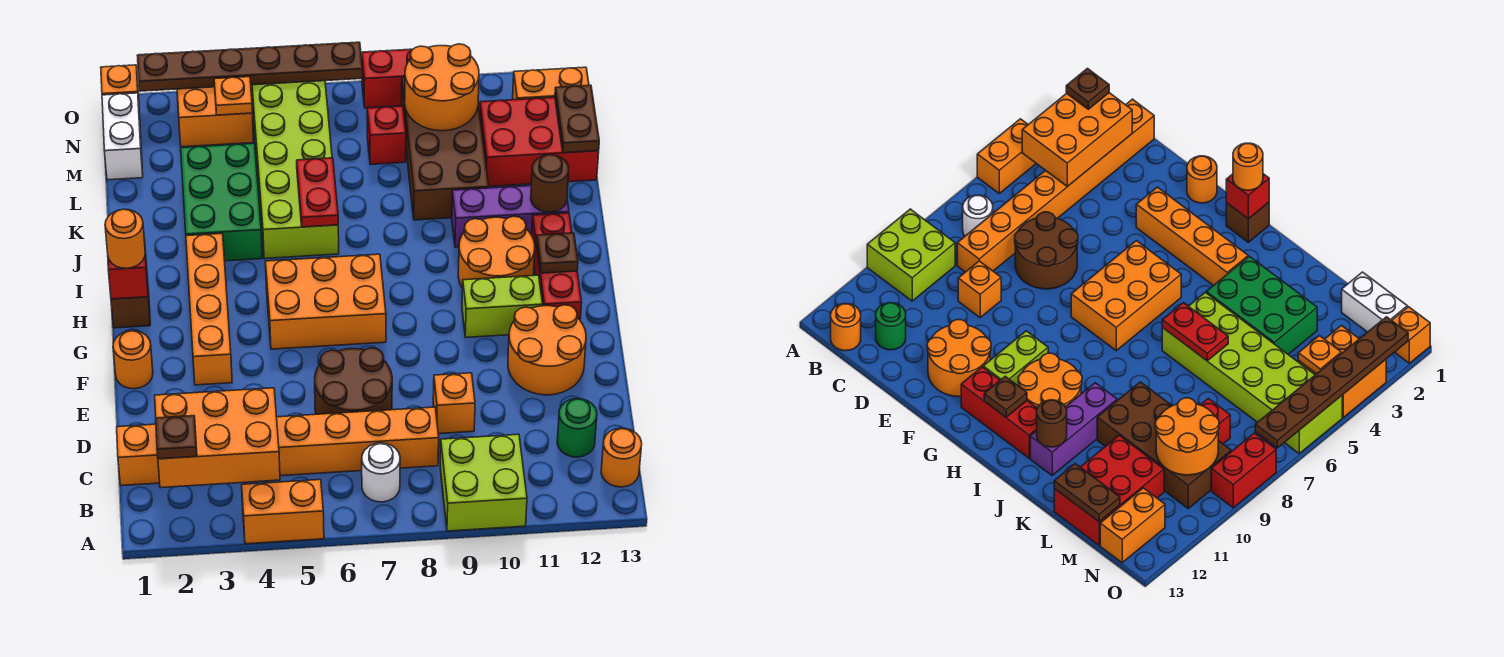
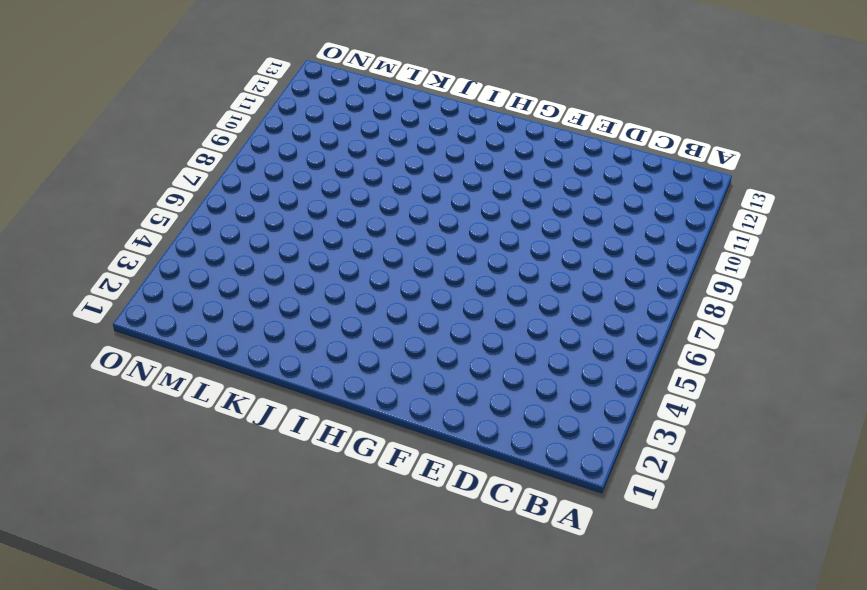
none -> orange 1x2 brick [242,480,324,544]
none -> lime 2x2 brick [440,434,527,531]
none -> white 1x1 round brick [362,443,400,502]
none -> orange 1x1 round brick [601,428,642,487]

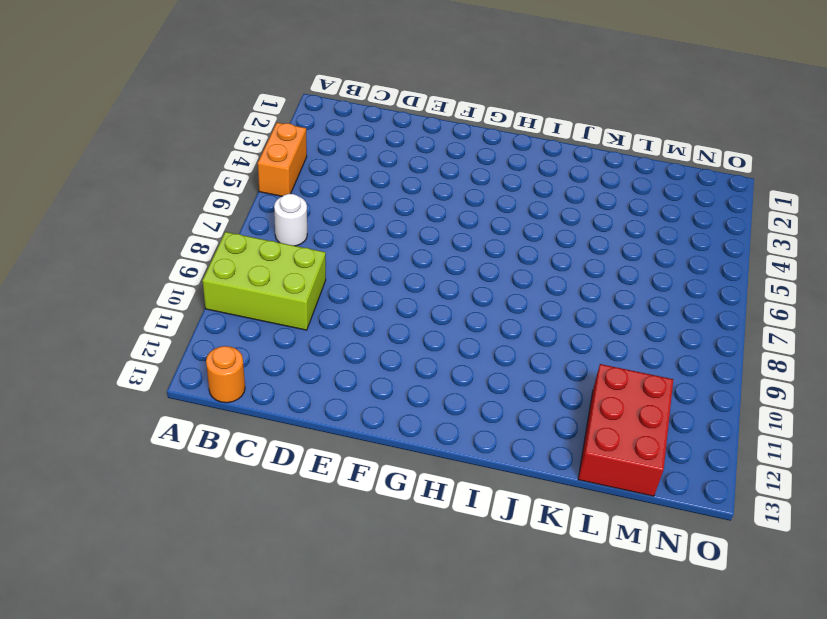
lime 2x3 brick [202,232,326,330] -> lime 2x2 brick [440,434,527,531]
none -> orange 1x8 brick [117,407,439,486]
none -> green 1x1 round brick [557,399,597,457]
none -> brown 2x2 round brick [315,348,392,414]
none -> orange 1x1 brick [433,373,475,434]

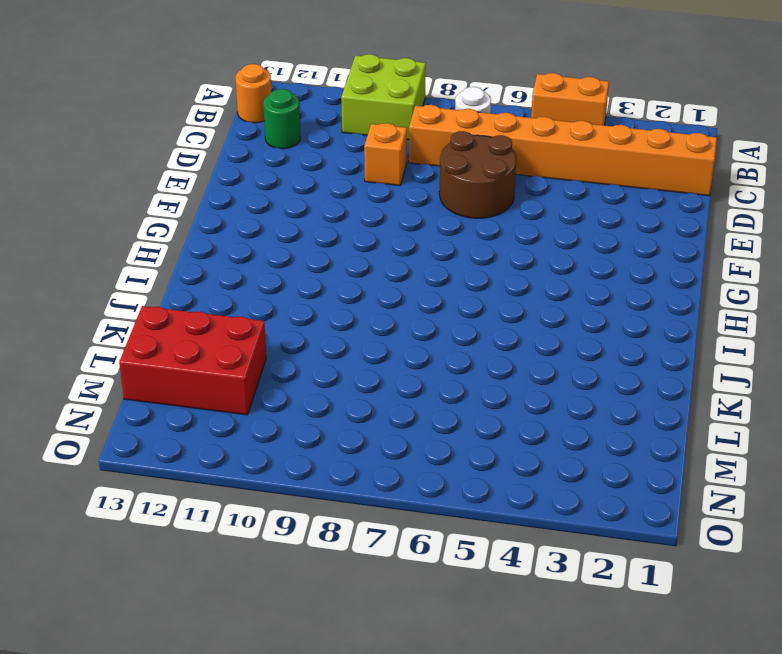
none -> orange 2x2 round brick [508,305,586,395]
none -> orange 1x1 round brick [113,331,153,389]
none -> orange 1x4 brick [186,234,232,385]
none -> orange 2x3 brick [265,254,386,349]

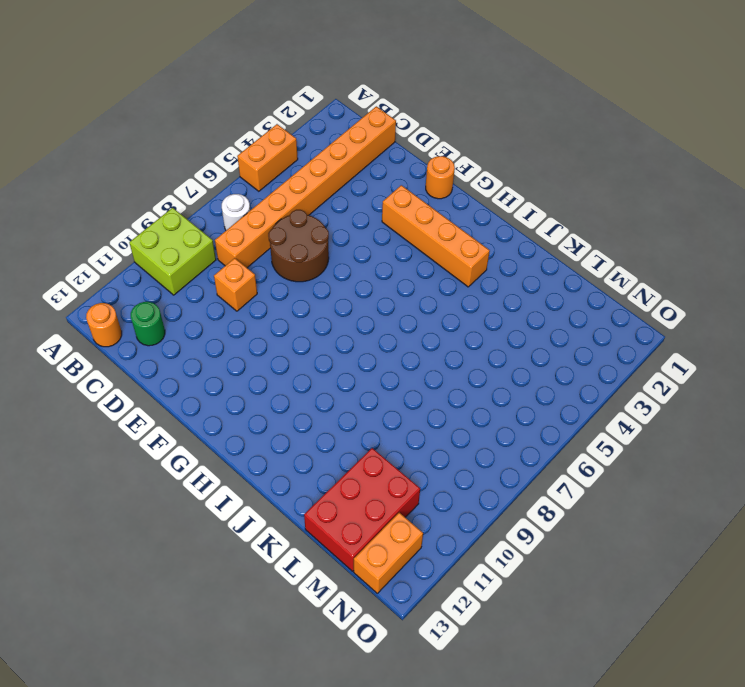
none -> orange 2x2 round brick [508,305,586,395]
none -> orange 2x3 brick [265,254,386,349]
none -> lime 1x2 brick [462,275,543,337]
none -> red 1x3 brick [532,213,582,320]

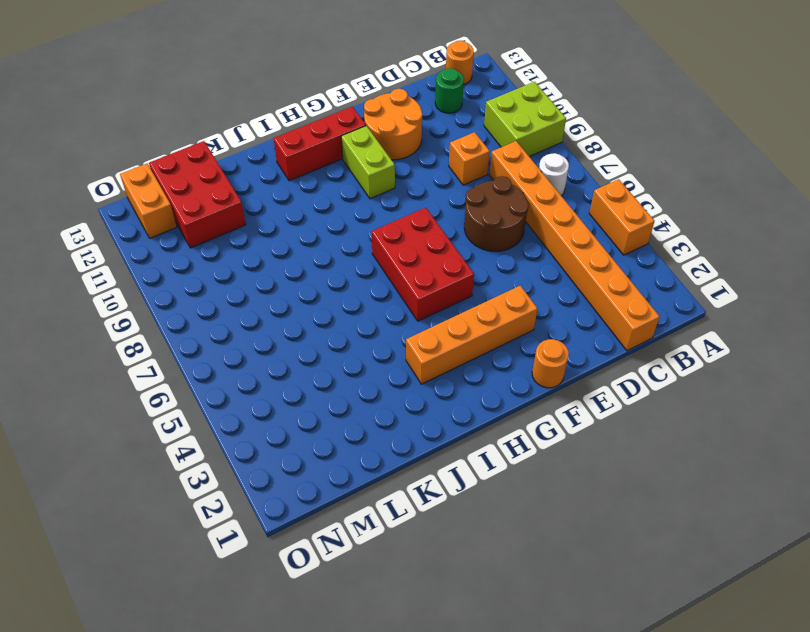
red 2x3 brick [372,208,474,321] -> orange 2x3 brick [265,254,386,349]
none -> brown 1x1 brick [111,278,150,328]
none -> orange 2x2 round brick [458,216,535,288]
none -> green 2x3 brick [181,143,262,261]
none -> lime 2x6 brick [251,81,339,259]

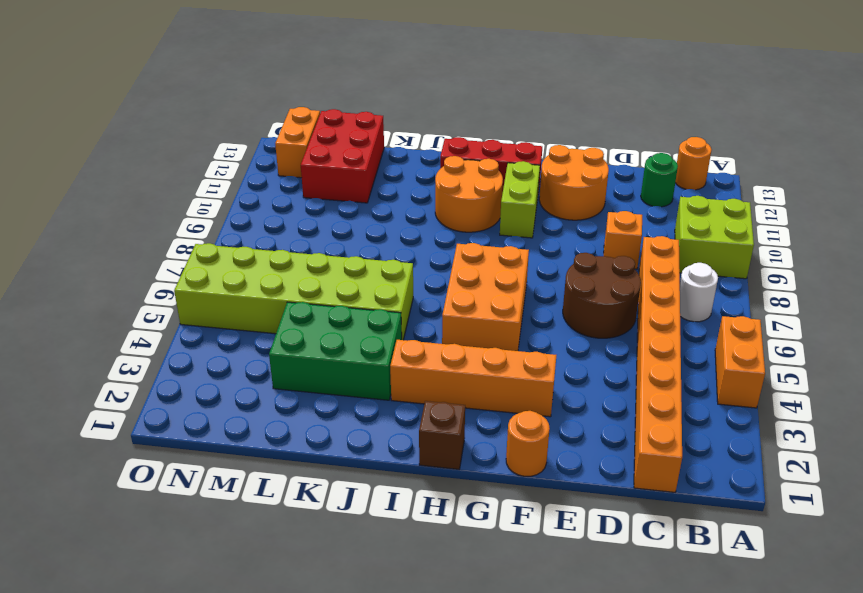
none -> purple 1x3 brick [452,186,569,247]
none -> brown 2x4 brick [402,78,489,220]
none -> white 1x2 brick [102,93,143,180]
none -> red 1x1 brick [367,106,406,164]

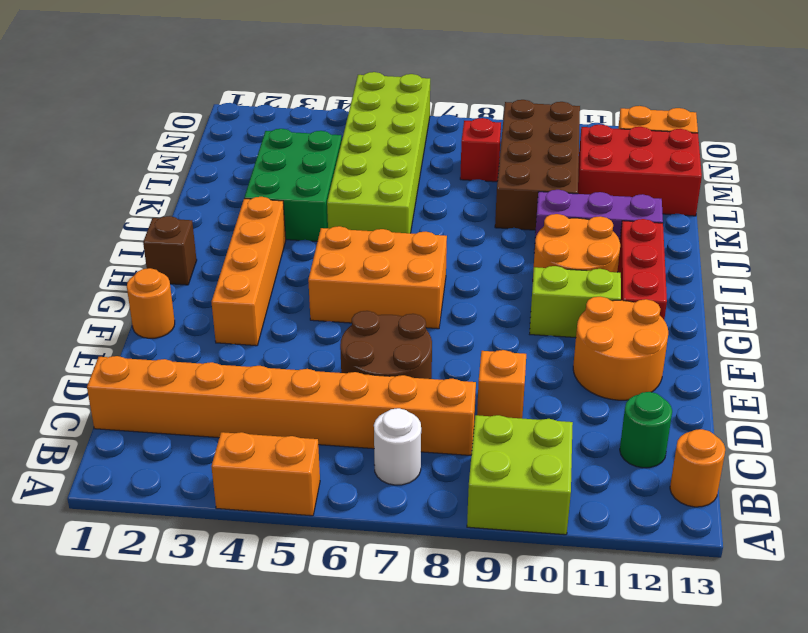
none -> white 1x2 brick [102,93,143,180]
none -> orange 2x2 brick [177,87,254,147]
none -> orange 1x1 brick [101,65,140,115]
none -> red 1x2 brick [362,49,413,108]

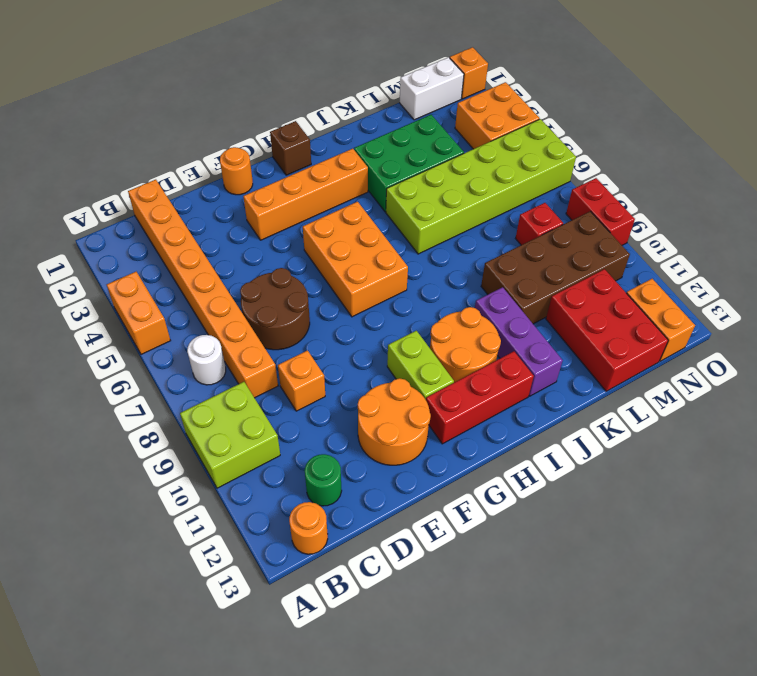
none -> orange 2x3 brick [155,388,280,488]
none -> red 1x1 brick [108,239,148,299]
none -> brown 1x1 plate [537,233,578,273]
none -> red 1x2 plate [297,158,338,227]

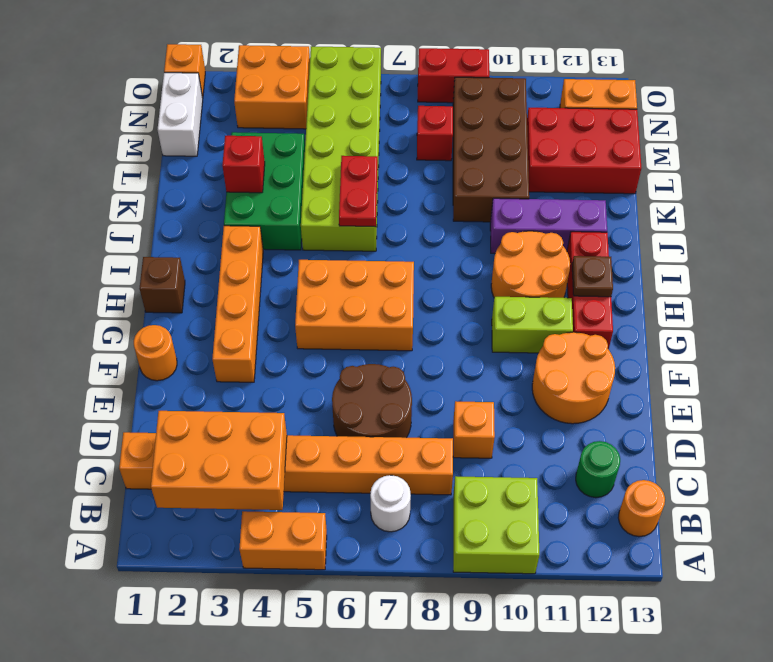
red 1x1 brick [222,136,265,193] -> red 1x1 brick moved to [108,239,148,299]
none -> brown 1x1 round brick [531,155,569,212]
none -> brown 1x2 plate [555,85,599,153]
none -> orange 2x2 round brick [405,44,479,131]
none -> orange 1x1 plate [214,77,252,115]

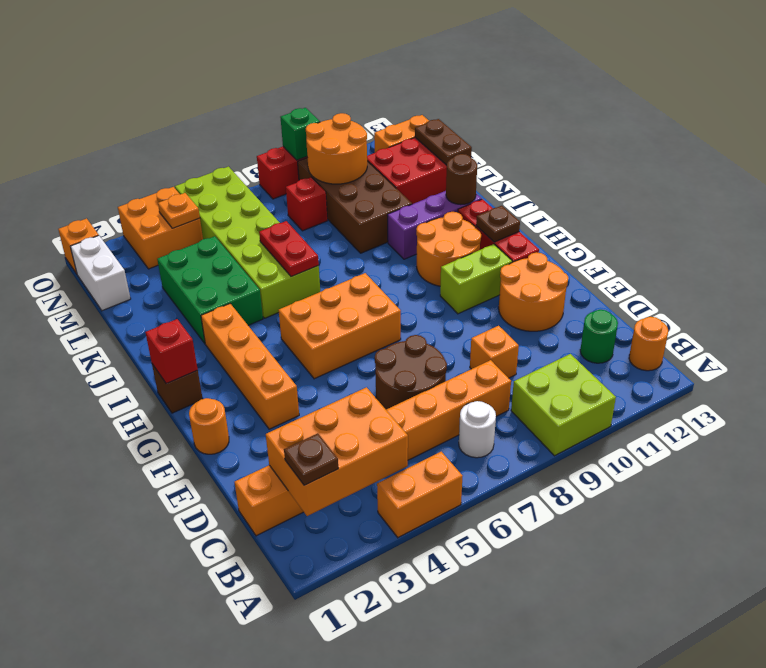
green 1x1 brick [280,108,320,160] -> none
none -> brown 1x6 plate [137,42,363,91]
none -> orange 1x1 round brick [105,209,145,268]

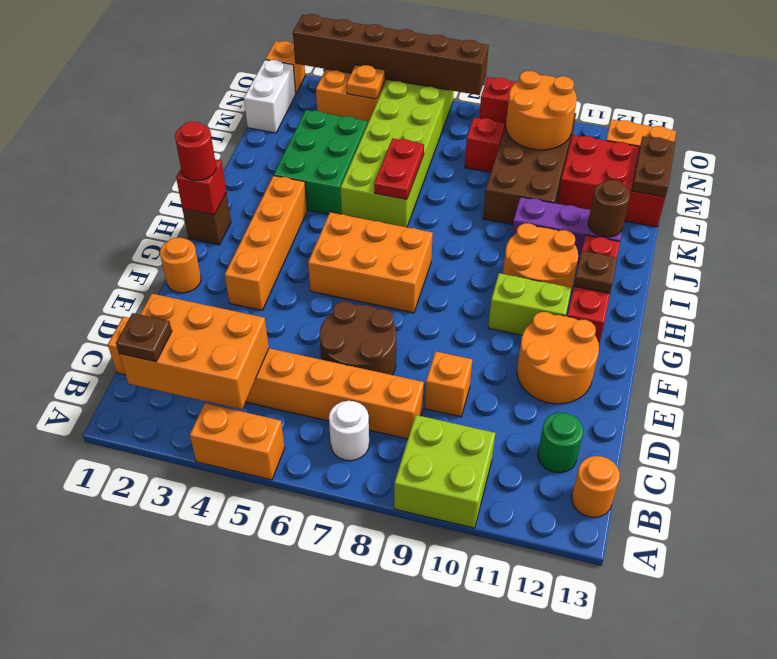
red 1x1 round brick [175,122,216,180] -> orange 1x1 round brick [105,209,145,268]
brown 1x6 brick [293,14,489,95] -> brown 1x6 plate [137,42,363,91]

